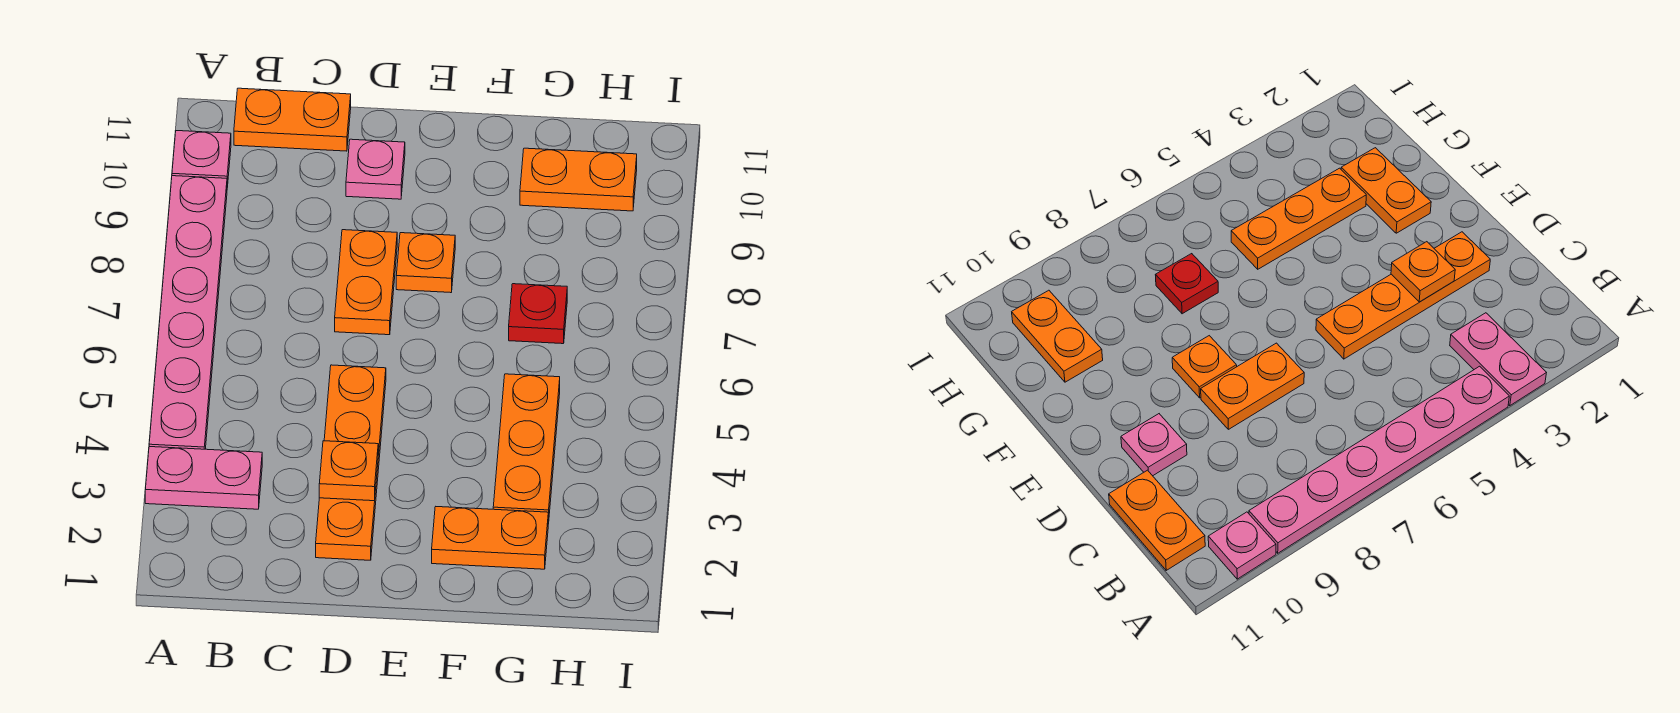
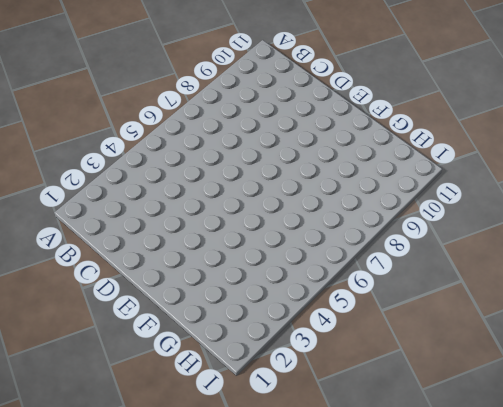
none -> pink 1x2 plate [145,447,262,509]
none -> pink 1x6 plate [149,176,227,449]
none -> pink 1x1 plate [172,131,231,187]

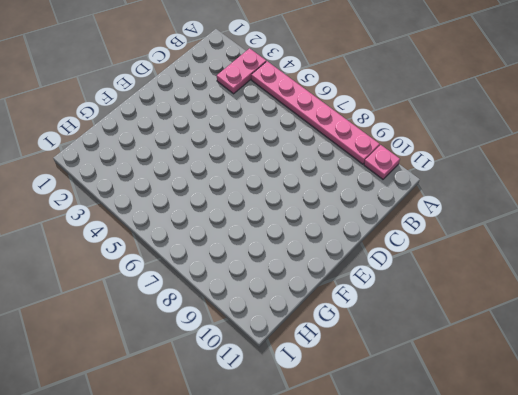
none -> orange 1x2 plate [234,88,351,151]
none -> orange 1x4 plate [316,365,386,560]
none -> orange 1x2 plate [335,230,397,335]

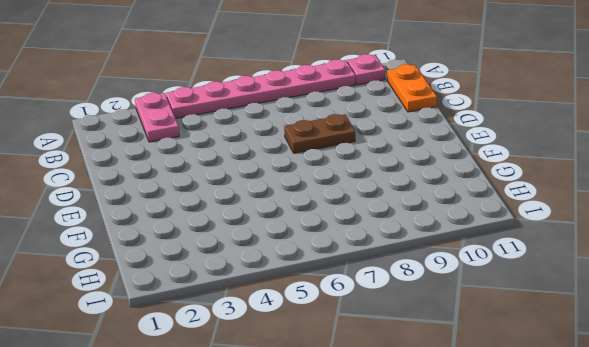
brown 1x2 plate [284,114,355,153] -> orange 1x2 plate [335,230,397,335]
none -> orange 1x4 plate [316,365,386,560]
none -> pink 1x1 plate [346,139,405,199]
none -> orange 1x1 plate [396,233,455,293]

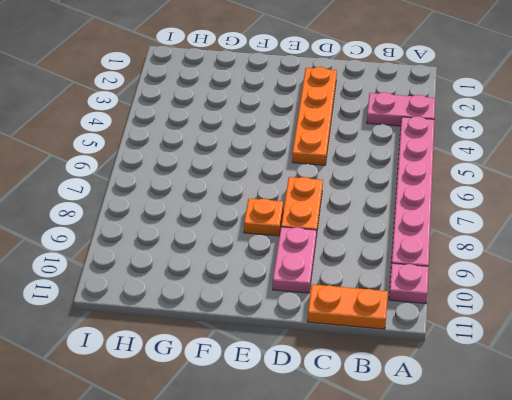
pink 1x2 plate [273,227,316,293] -> pink 1x1 plate [346,139,405,199]
none -> orange 1x2 plate [432,507,548,569]
none -> orange 1x3 plate [493,374,560,524]
none -> red 1x1 plate [509,284,567,344]

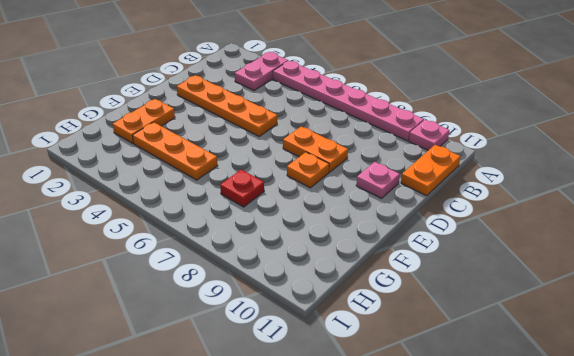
none -> orange 1x2 plate [520,148,637,211]
none -> orange 1x1 plate [319,441,378,501]

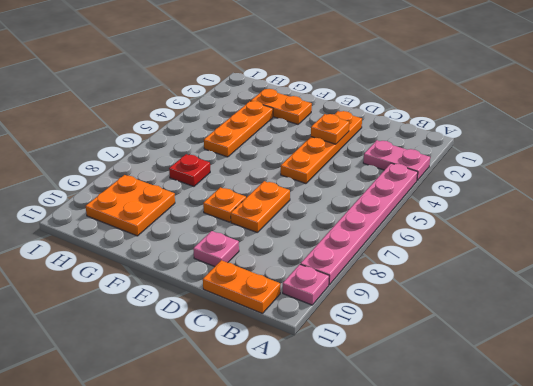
orange 2x2 plate [86,175,175,236] -> orange 1x2 plate [520,148,637,211]

